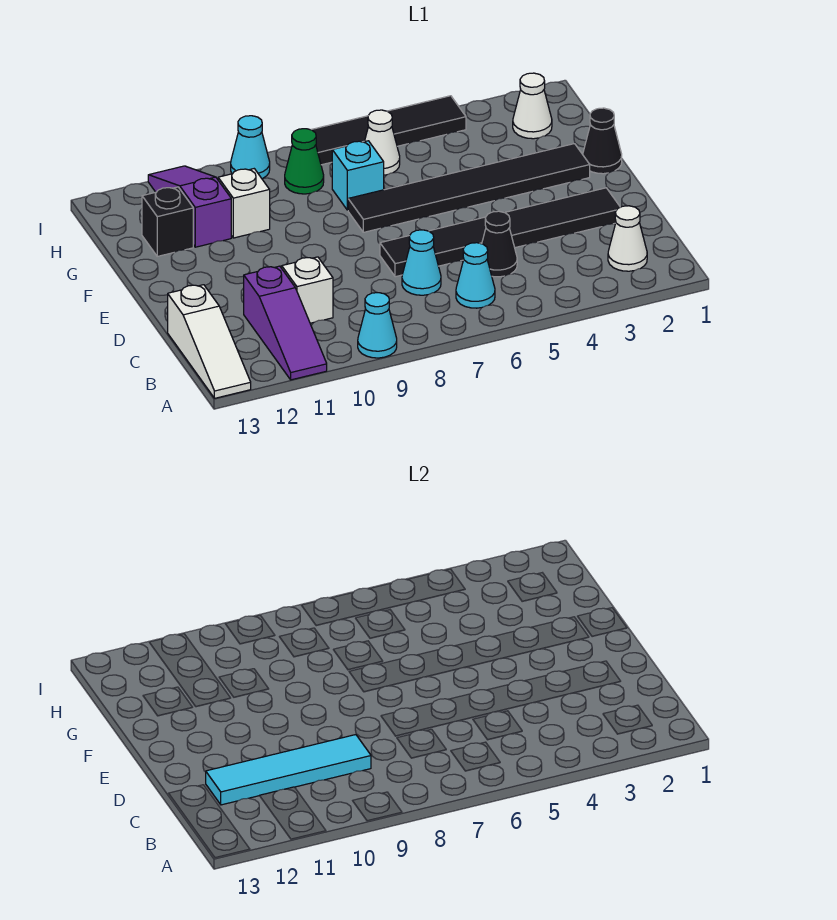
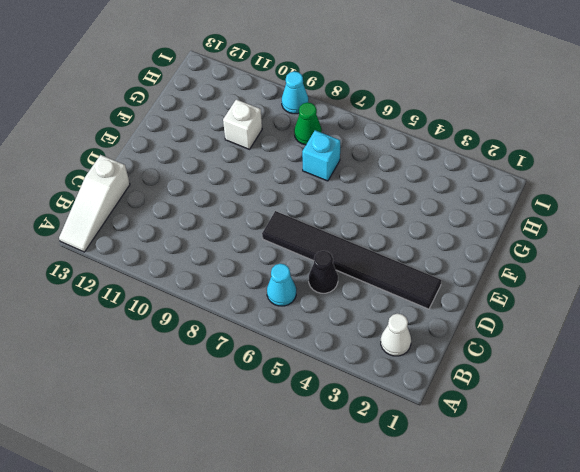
none -> cyan 1x1 cone [358,293,397,358]
none -> purple 1x3 slope [244,266,327,380]
none -> cyan 1x1 cone [402,230,441,295]

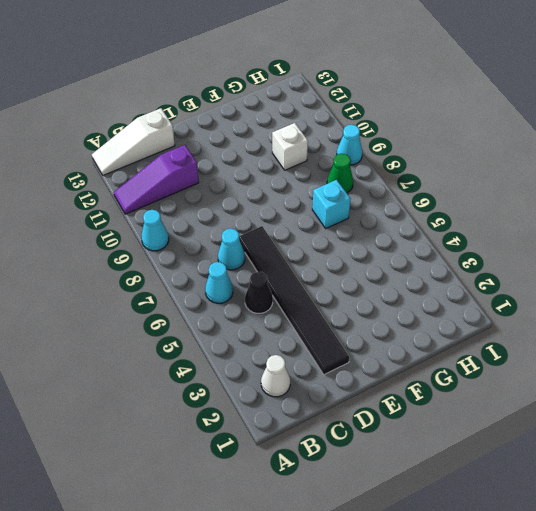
none -> white 1x1 brick [282,257,333,323]
none -> black 1x1 cone [583,108,622,174]
none -> black 1x6 tile [348,144,590,232]

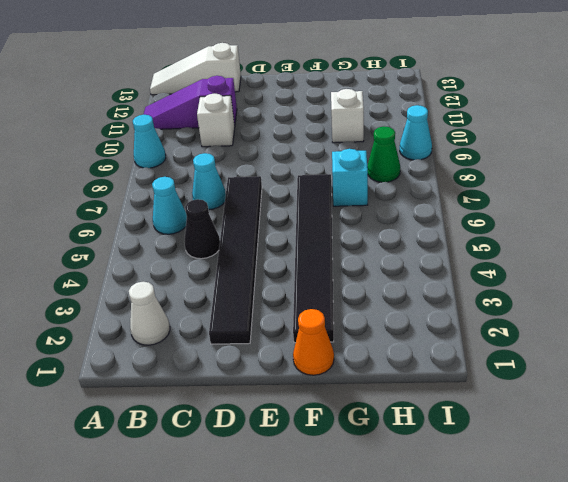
orange 1x1 cone [293,309,334,375] -> black 1x1 cone [583,108,622,174]
none -> purple 1x3 slope [148,166,231,247]
none -> black 1x1 brick [142,187,193,256]
none -> white 1x1 cone [513,73,552,139]

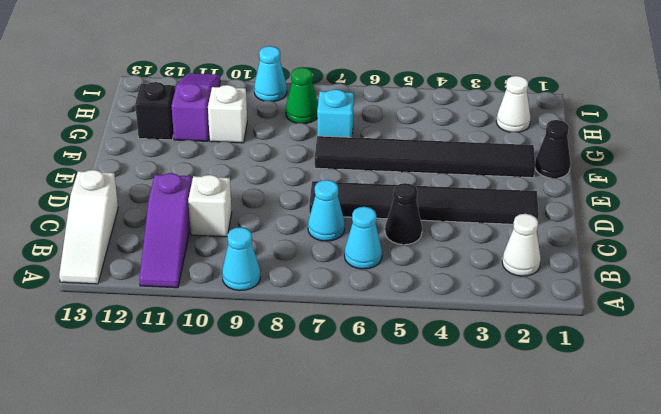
none -> white 1x1 cone [364,110,400,175]
none -> black 1x4 tile [311,96,466,165]
none -> cyan 1x4 tile [206,735,371,805]

